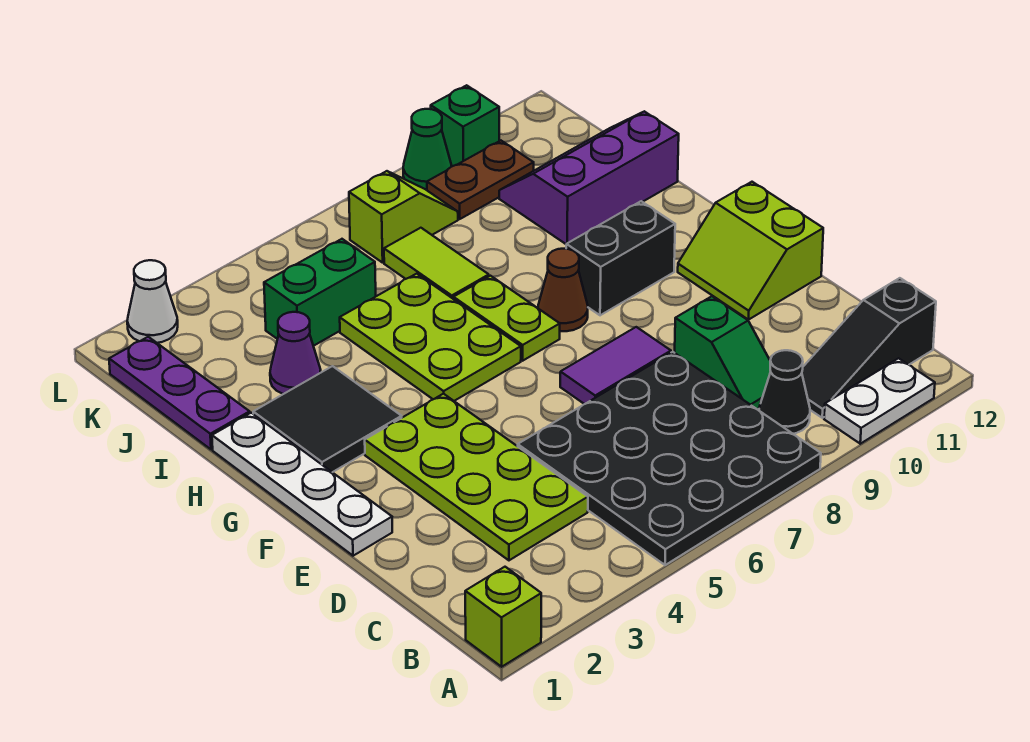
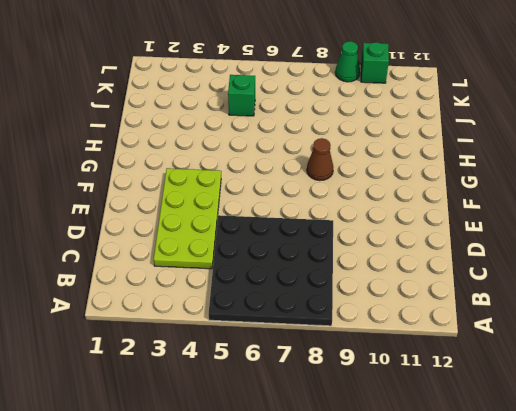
green 1x1 brick [228,75,255,116] -> green 1x2 brick [264,239,376,346]
none -> lime 1x1 brick [465,567,541,667]
none -> white 1x2 plate [824,358,935,444]
none -> black 1x1 cone [759,350,810,434]

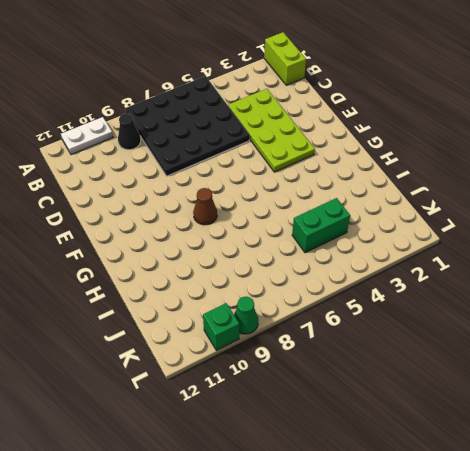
lime 1x2 brick [264,32,306,85] -> lime 1x1 brick [465,567,541,667]
none -> black 1x3 slope [802,278,936,418]
none -> green 1x2 slope [675,296,771,409]
none -> white 1x4 plate [212,413,392,556]

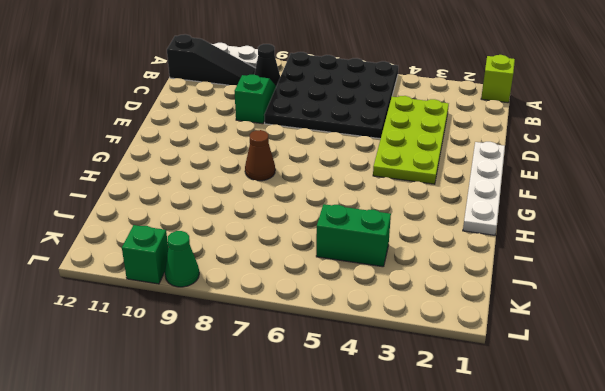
none -> purple 1x2 tile [560,327,671,404]
none -> lime 2x2 slope [678,182,823,320]
none -> black 2x2 tile [253,366,402,472]

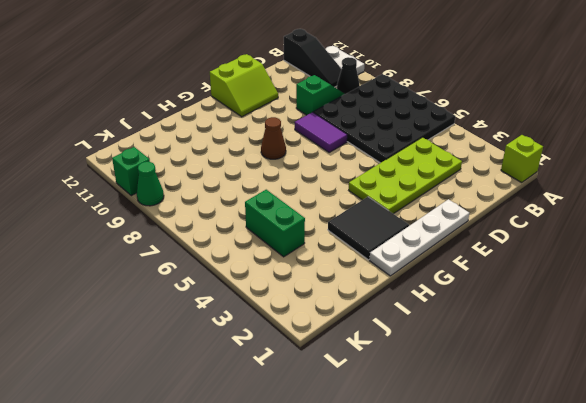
none -> lime 2x3 plate [340,274,521,401]
none -> lime 1x2 plate [453,276,560,361]
none -> black 1x2 brick [566,201,675,315]

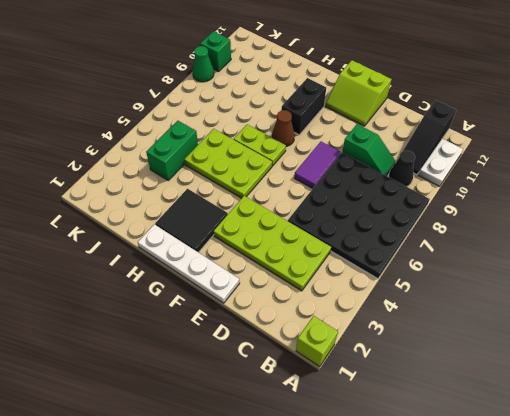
none -> purple 1x3 plate [109,337,250,449]
none -> purple 1x1 cone [270,312,321,394]
none -> lime 1x2 tile [384,228,489,298]

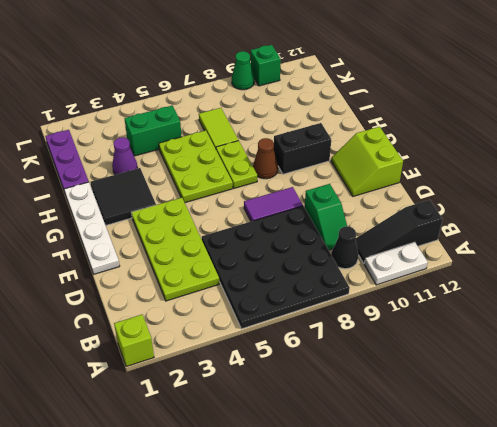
none -> purple 2x3 slope [499,111,679,244]
none -> lime 1x2 slope [349,171,458,263]
none -> brown 1x2 plate [427,141,534,219]

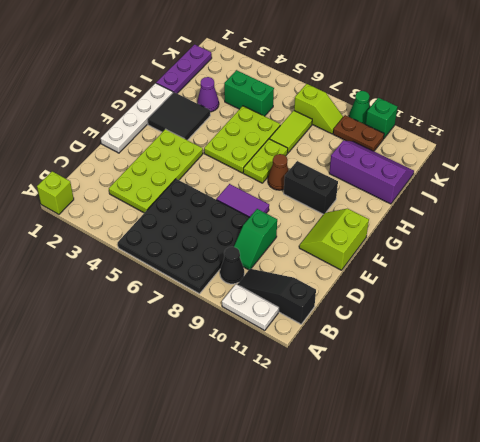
none -> white 1x1 cone [127,260,178,343]

